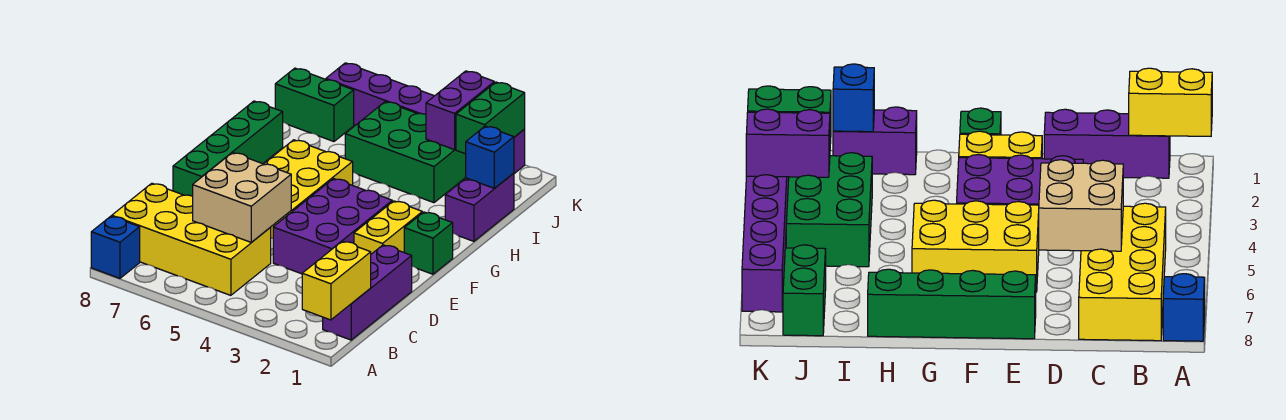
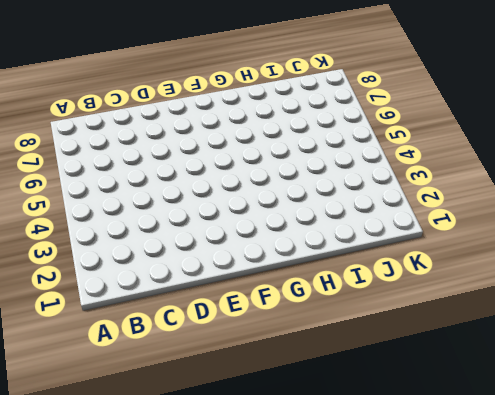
none -> blue 1x1 brick [91,216,140,278]
none -> purple 1x3 brick [323,245,412,340]
none -> yellow 2x4 brick [112,183,271,295]

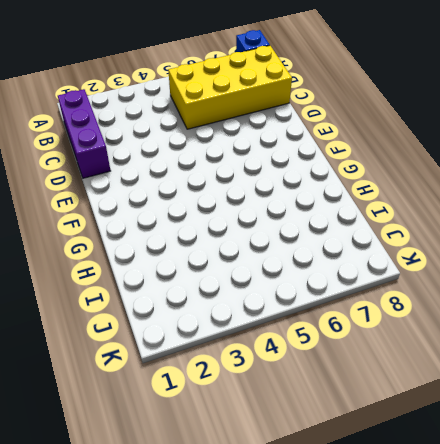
none -> purple 2x3 brick [273,179,392,274]
none -> yellow 1x2 brick [354,201,422,254]
none -> yellow 2x3 brick [264,140,353,238]

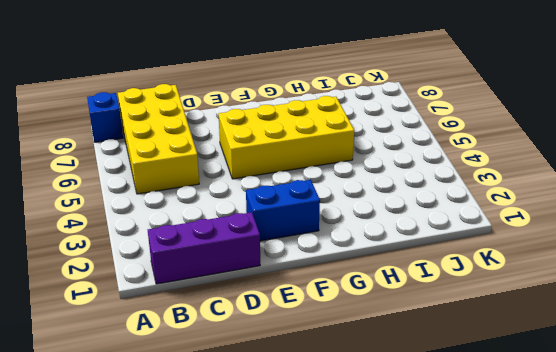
blue 1x2 brick [246,180,320,241] -> yellow 1x2 brick [354,201,422,254]
yellow 2x4 brick [219,96,354,179] -> yellow 2x3 brick [264,140,353,238]
none -> purple 2x3 brick [273,179,392,274]
none -> green 1x4 brick [173,101,283,196]
none -> green 1x1 brick [404,212,453,274]

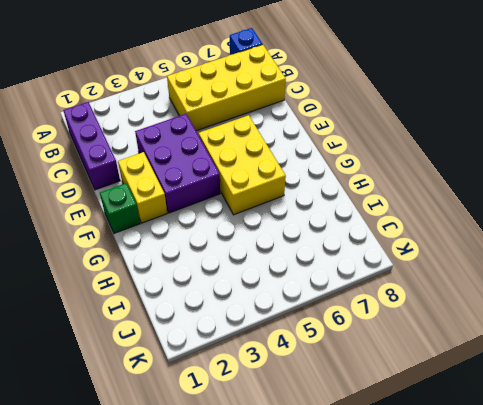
none -> green 1x4 brick [173,101,283,196]
none -> purple 1x2 brick [445,173,514,241]
none -> green 2x3 brick [345,102,466,203]

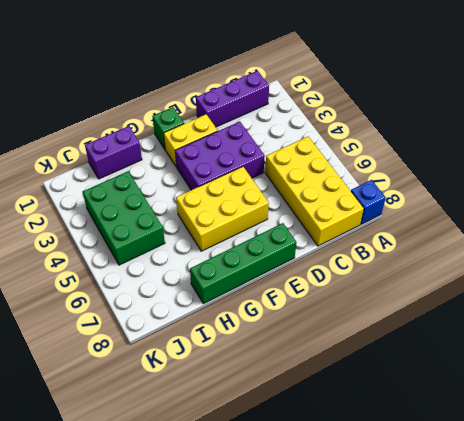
none -> green 1x2 brick [275,68,354,142]
none -> purple 1x6 brick [326,63,525,174]
none -> yellow 1x2 brick [302,241,371,320]

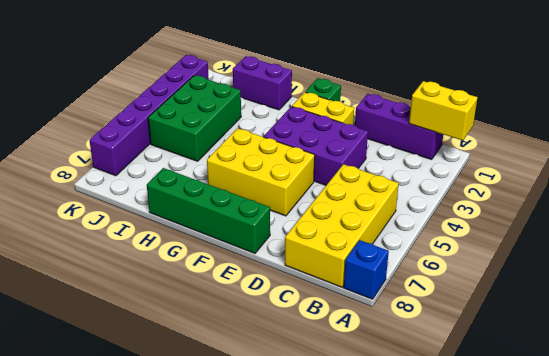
none -> green 1x2 brick [275,68,354,142]
none -> tan 2x2 brick [193,153,291,242]
none -> blue 1x1 brick [466,126,514,188]

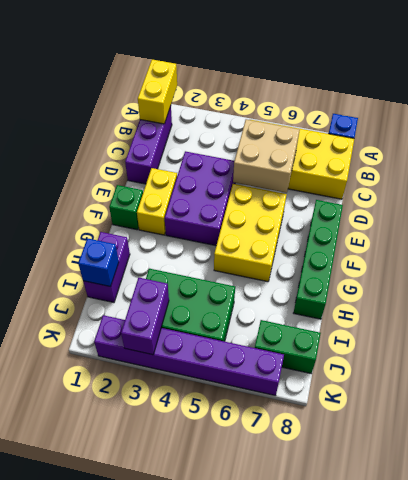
none -> green 1x2 brick [456,82,525,154]

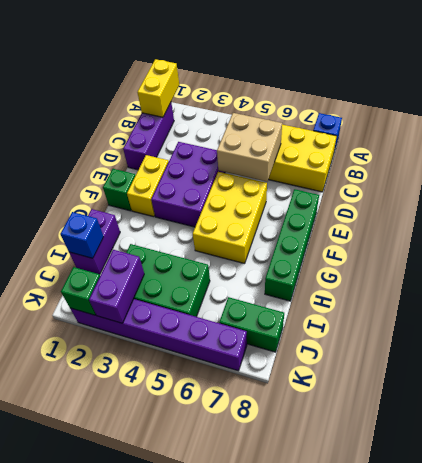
green 1x1 brick [61,267,100,315] -> green 1x2 brick [456,82,525,154]

